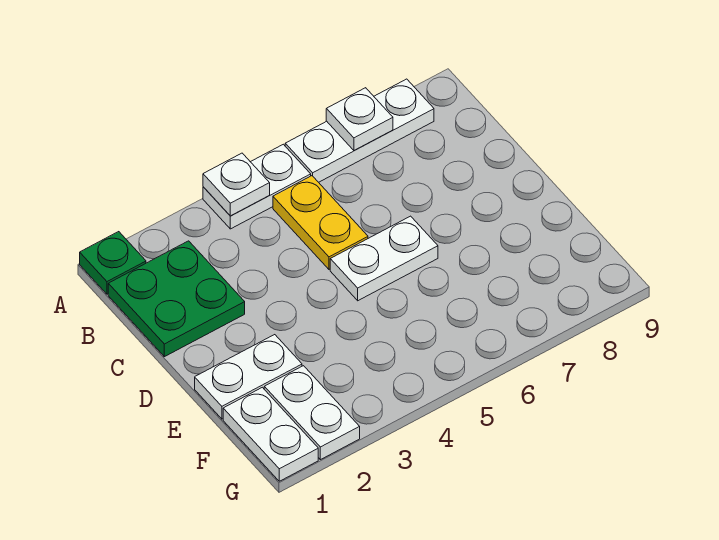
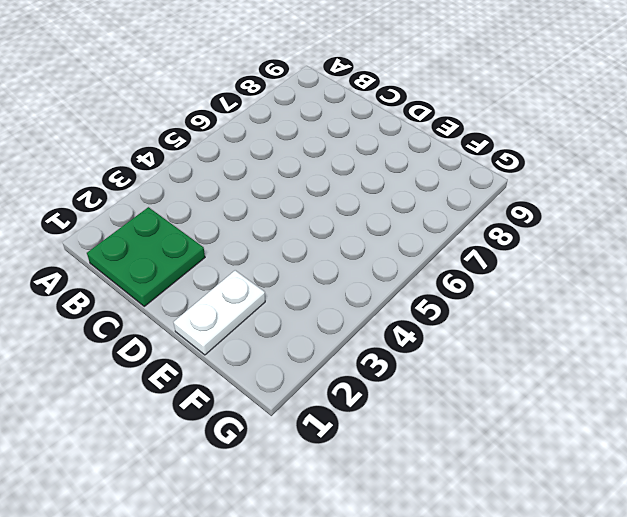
none -> green 1x1 plate [80,232,146,294]
none -> white 1x2 plate [203,144,311,229]

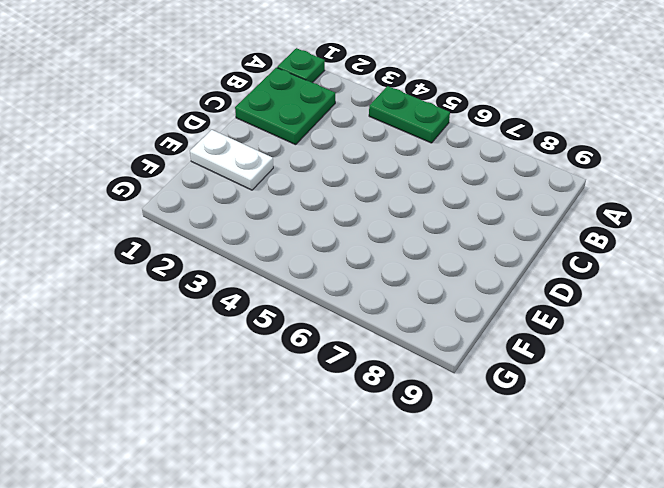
green 1x2 plate [369,86,450,143] -> white 1x2 plate [203,144,311,229]
none -> white 1x3 plate [285,79,434,182]
none -> yellow 1x2 plate [273,176,368,269]

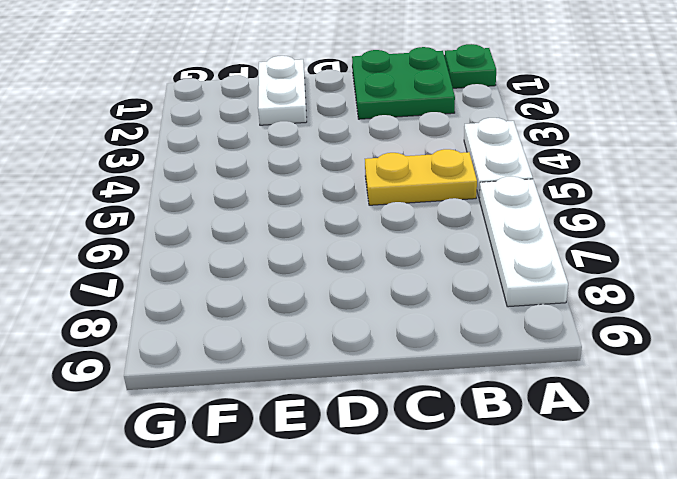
none -> white 1x2 plate [330,216,438,301]
none -> white 1x2 plate [223,387,318,481]

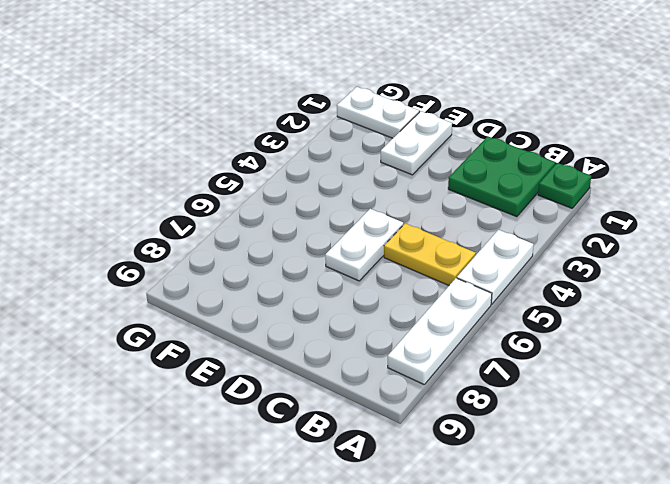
none -> white 1x2 plate [264,366,360,460]
none -> white 1x1 plate [203,153,270,216]

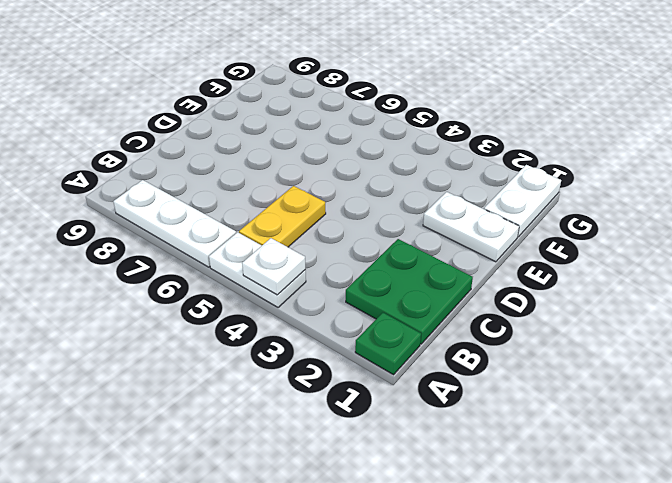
none -> white 1x2 plate [330,216,438,301]
none -> white 1x2 plate [264,366,360,460]

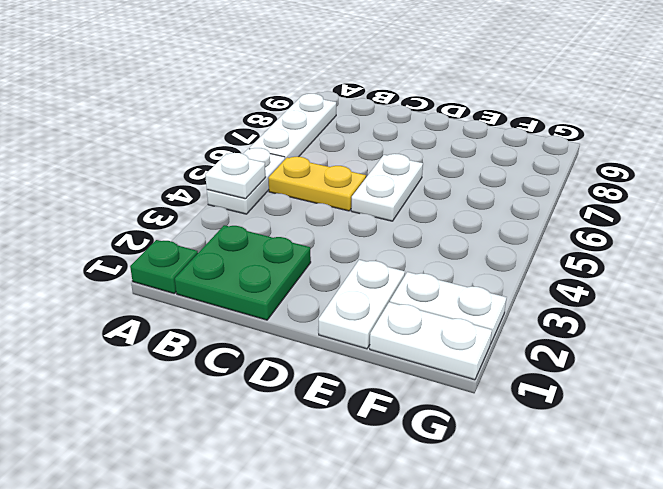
none -> white 1x1 plate [326,88,393,151]

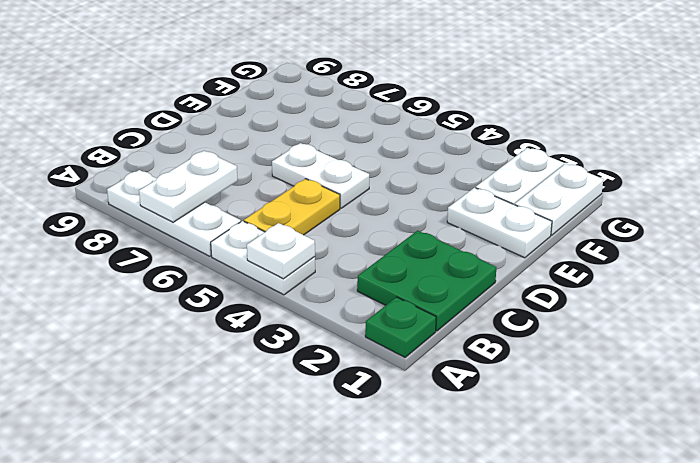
white 1x2 plate [139,151,238,222] -> white 1x1 plate [326,88,393,151]

